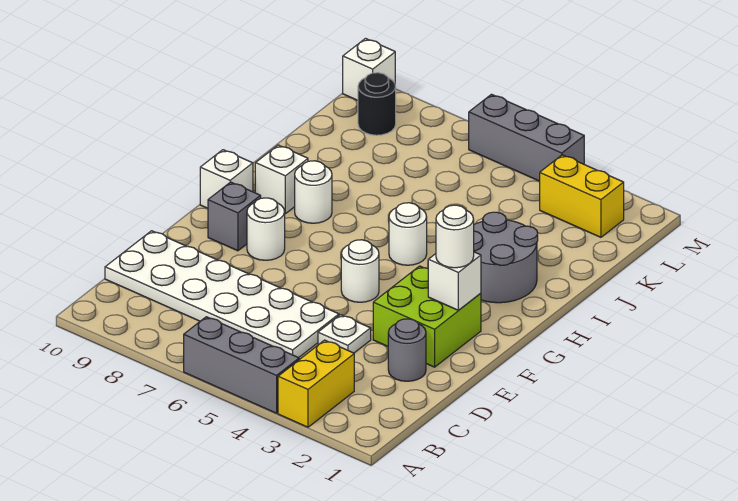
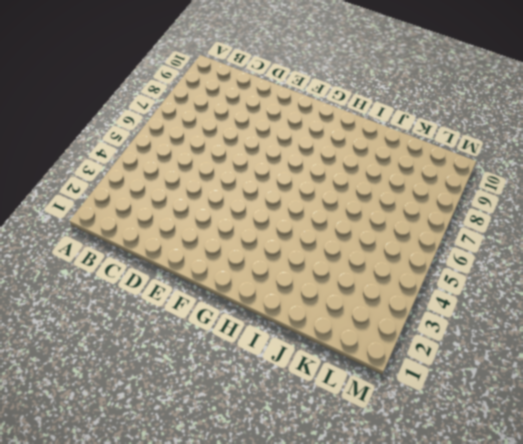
none -> yellow 1x2 brick [278,340,354,427]
none -> grey 1x3 brick [184,317,299,413]
none -> white 2x6 plate [105,231,339,358]

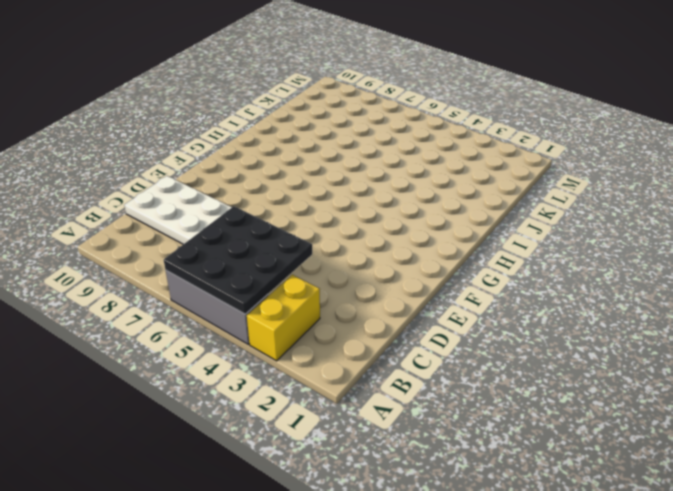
black 3x3 plate [164,206,312,314] -> none
none -> grey 1x1 round brick [388,319,426,381]
none -> white 1x1 plate [318,315,371,353]
none -> lime 2x2 brick [373,266,481,367]

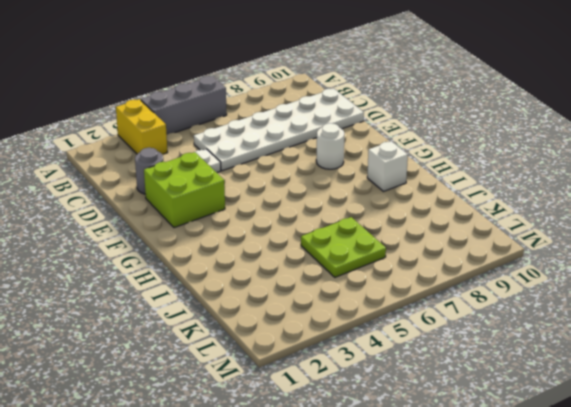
lime 2x2 plate [301,217,386,277] -> none
none -> white 1x1 round brick [341,240,379,302]
none -> grey 1x1 brick [208,182,261,251]
none -> white 1x1 brick [200,150,253,208]

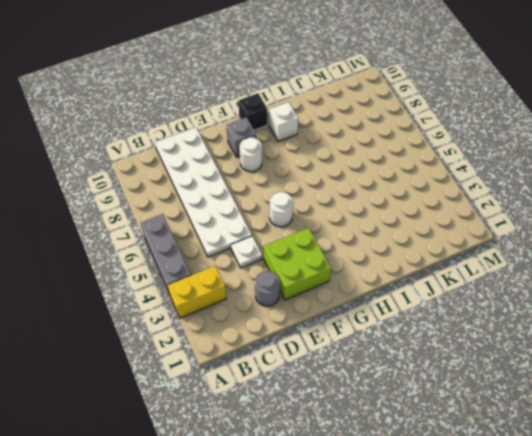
black 1x1 brick [238,93,267,130] -> white 1x1 brick [200,150,253,208]
none -> grey 2x2 round brick [474,212,538,303]
none -> white 1x1 round brick [389,203,427,265]
none -> white 1x1 round brick [295,161,332,223]

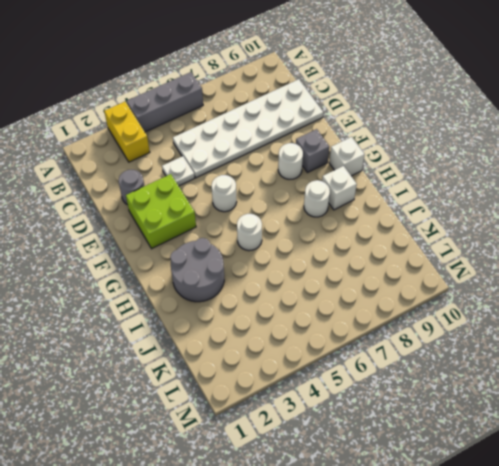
none -> yellow 1x2 brick [540,155,624,237]
none -> black 1x1 round brick [358,73,396,135]
none -> grey 1x3 brick [469,94,584,181]

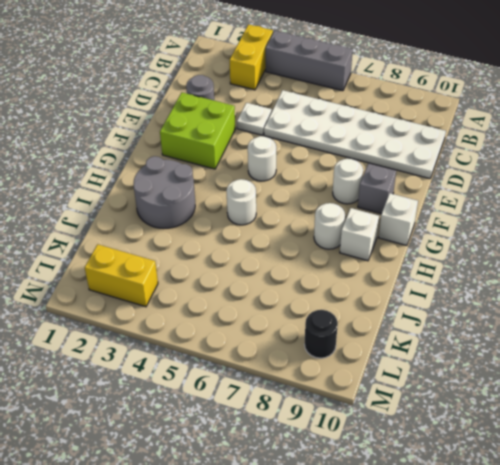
none -> grey 1x3 brick [469,94,584,181]
none -> white 1x1 brick [343,39,395,100]
none -> white 1x1 brick [428,252,481,310]

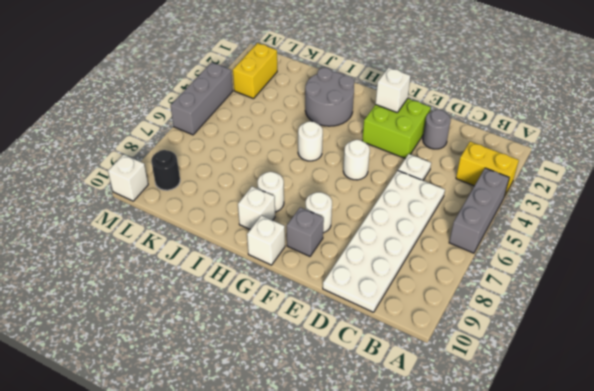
none -> white 1x1 round brick [436,205,474,268]

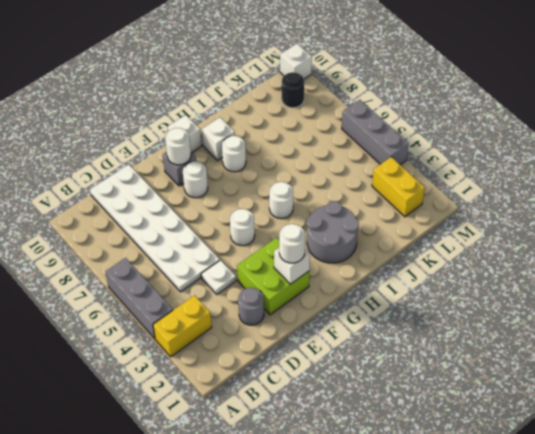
white 1x1 round brick [165,128,191,165] -> none

